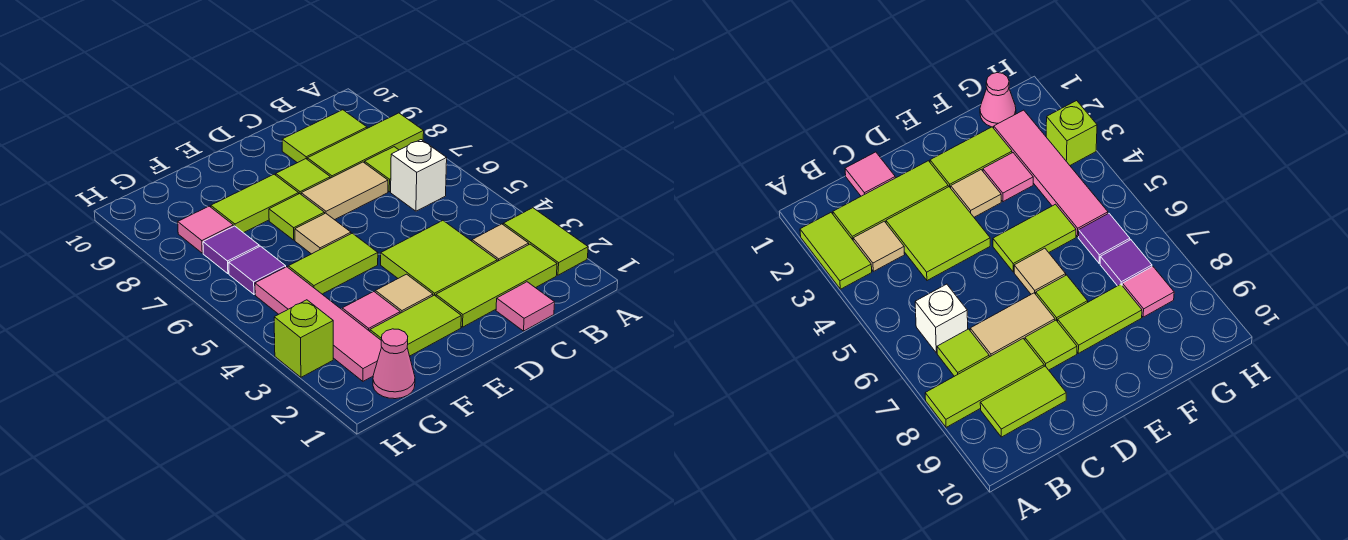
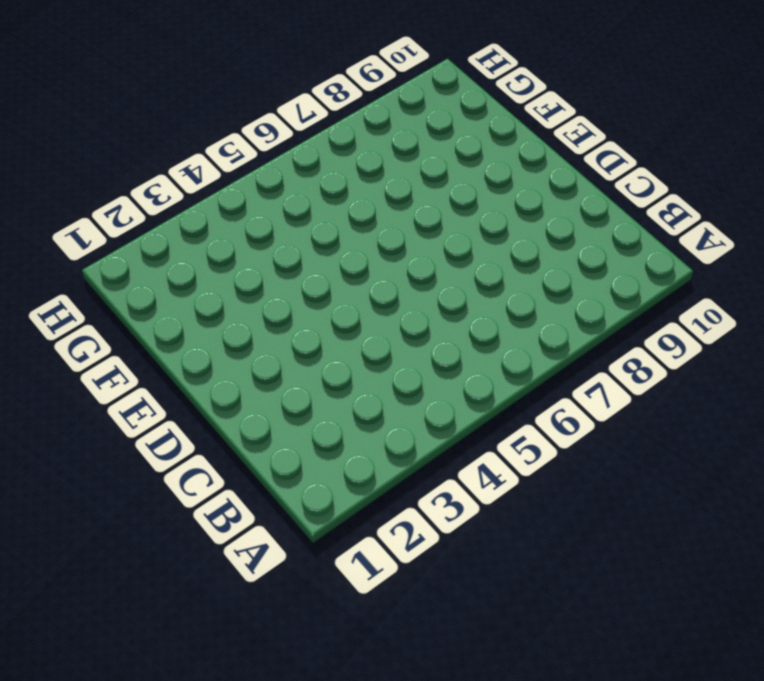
none -> lime 1x2 tile [503,208,588,275]
none -> lime 1x3 tile [307,113,424,178]
none -> lime 1x3 tile [436,244,557,327]

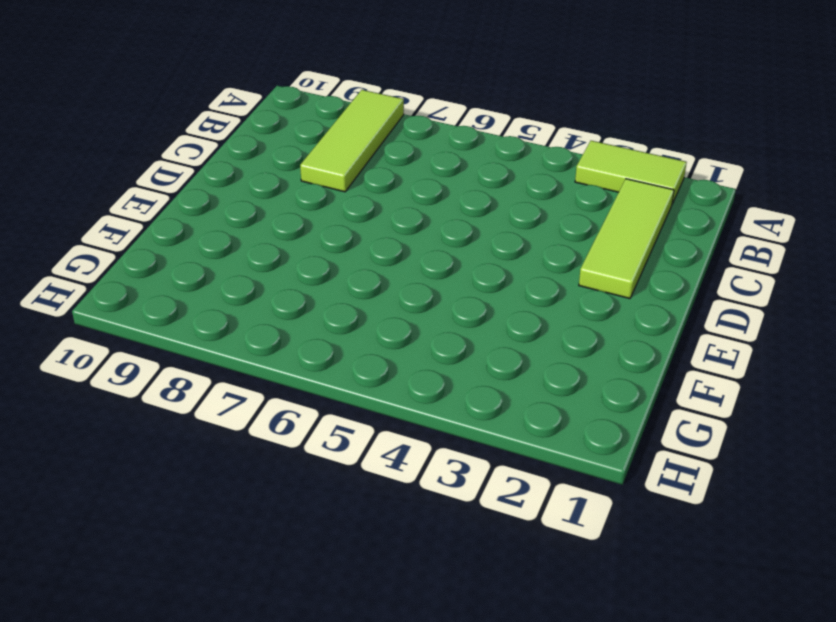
none -> tan 1x1 tile [472,224,529,261]
none -> white 1x1 brick [391,140,447,211]
none -> lime 1x1 tile [365,147,398,192]

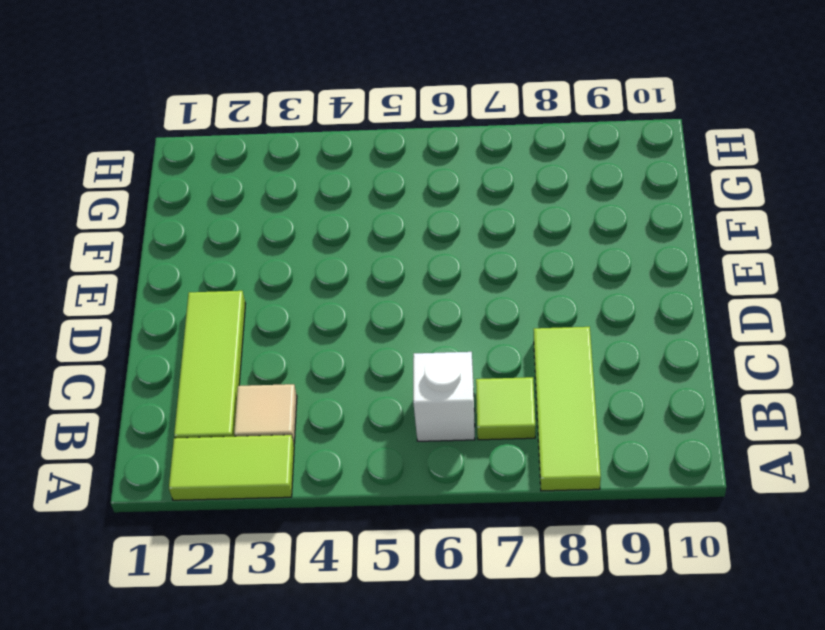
none -> lime 1x2 tile [282,110,367,163]
none -> pink 1x1 tile [496,282,555,331]
none -> lime 2x2 tile [381,221,497,296]

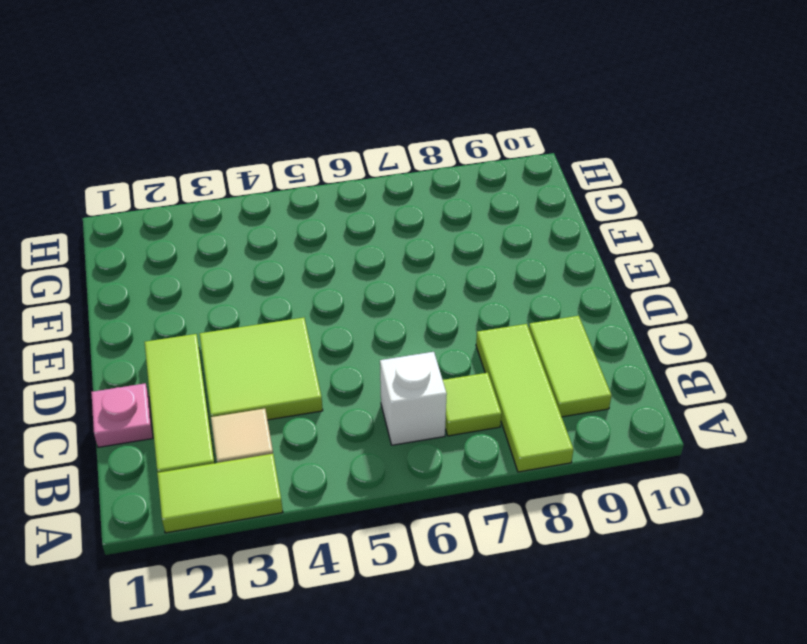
pink 1x1 plate [91,383,153,447] -> pink 1x1 tile [496,282,555,331]
none -> tan 1x2 tile [301,162,388,220]
none -> lime 1x1 tile [276,159,330,194]
none -> lime 1x2 tile [370,295,461,356]

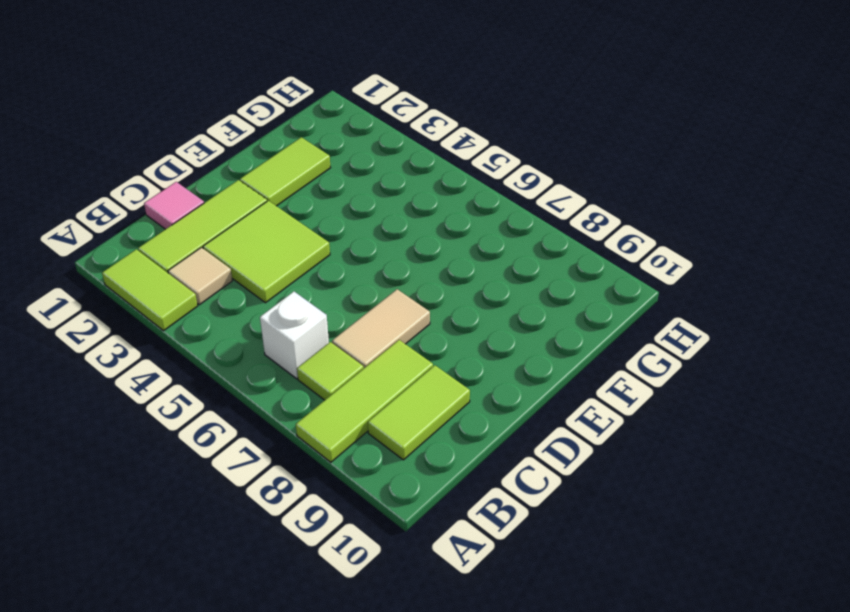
none -> lime 1x1 tile [276,159,330,194]
none -> tan 1x1 tile [375,274,433,313]
none -> lime 1x2 tile [288,233,378,294]

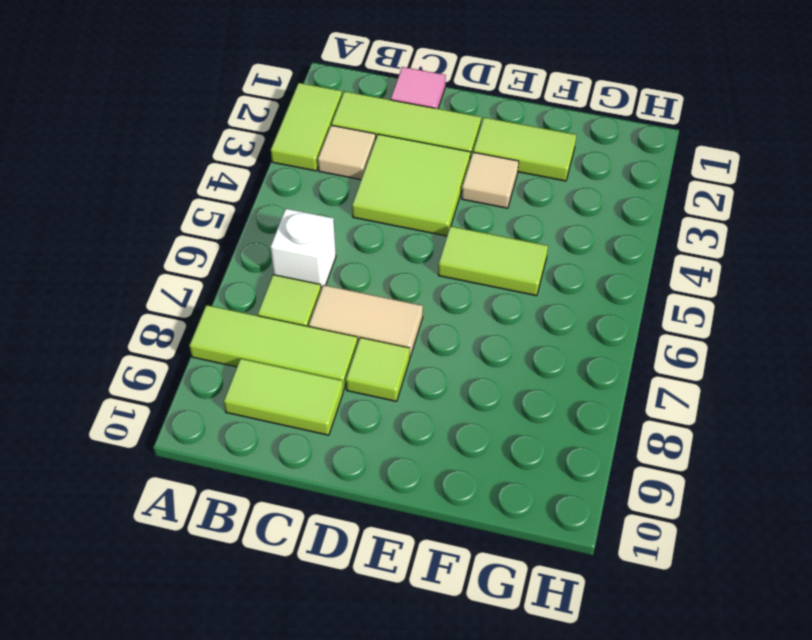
none -> tan 1x1 tile [295,213,351,254]
none -> lime 1x1 tile [269,194,325,240]
none -> lime 1x2 tile [211,174,299,233]

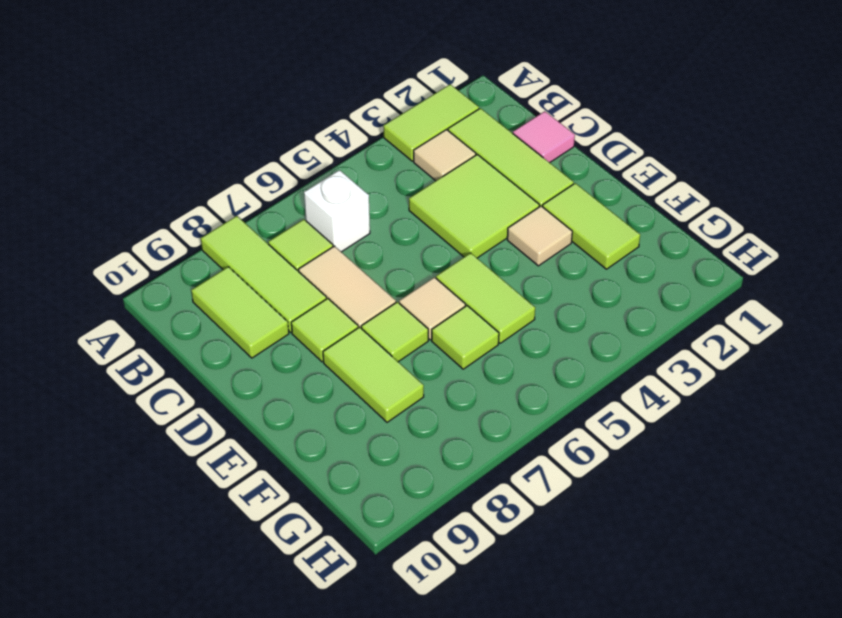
lime 1x1 tile [432,306,499,369] -> none
none -> pink 1x1 tile [342,292,400,331]
none -> pink 1x1 cone [373,329,415,399]
none -> pink 1x4 tile [255,267,381,381]

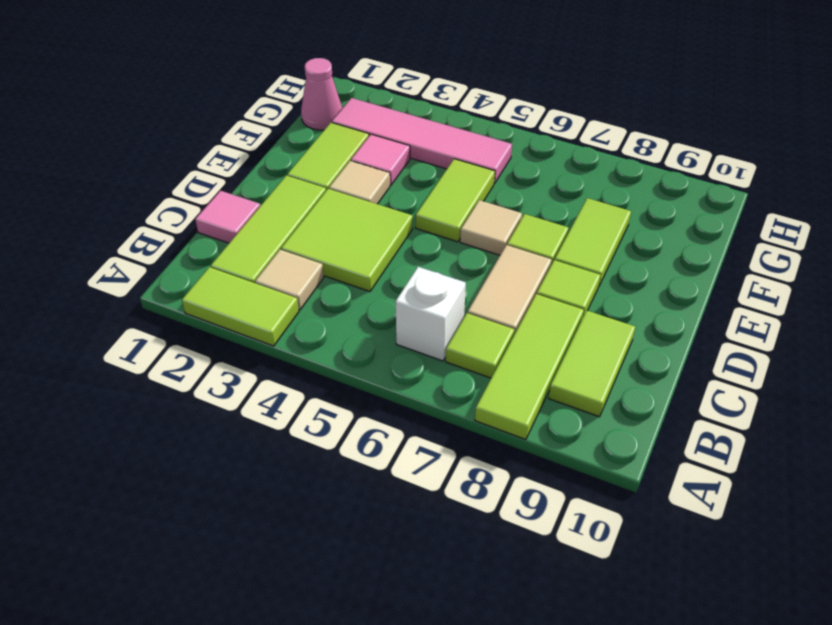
none -> purple 1x1 tile [229,246,286,294]
none -> purple 1x1 tile [203,226,259,274]
none -> pink 1x1 tile [178,206,233,253]

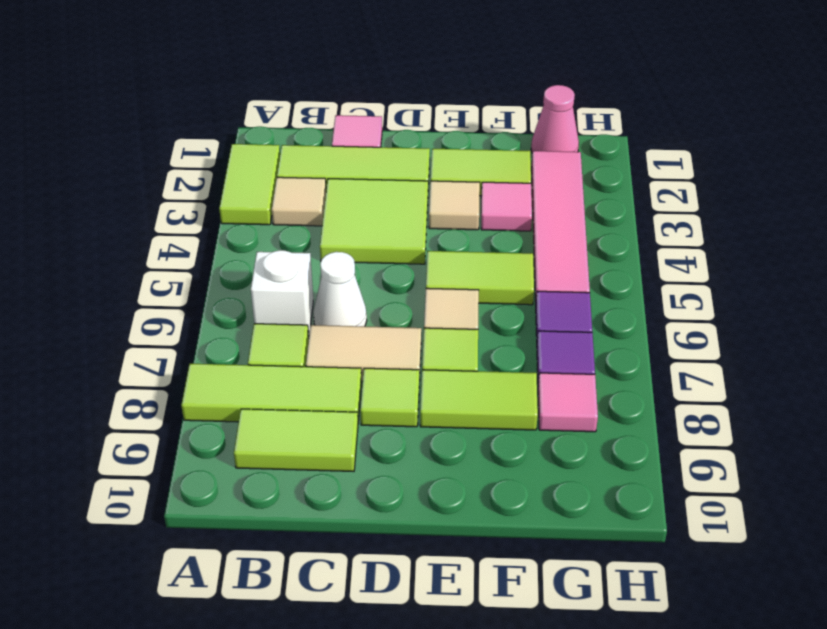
white 1x1 cone [313,252,367,326] -> none
none -> lime 1x1 brick [274,300,333,377]

